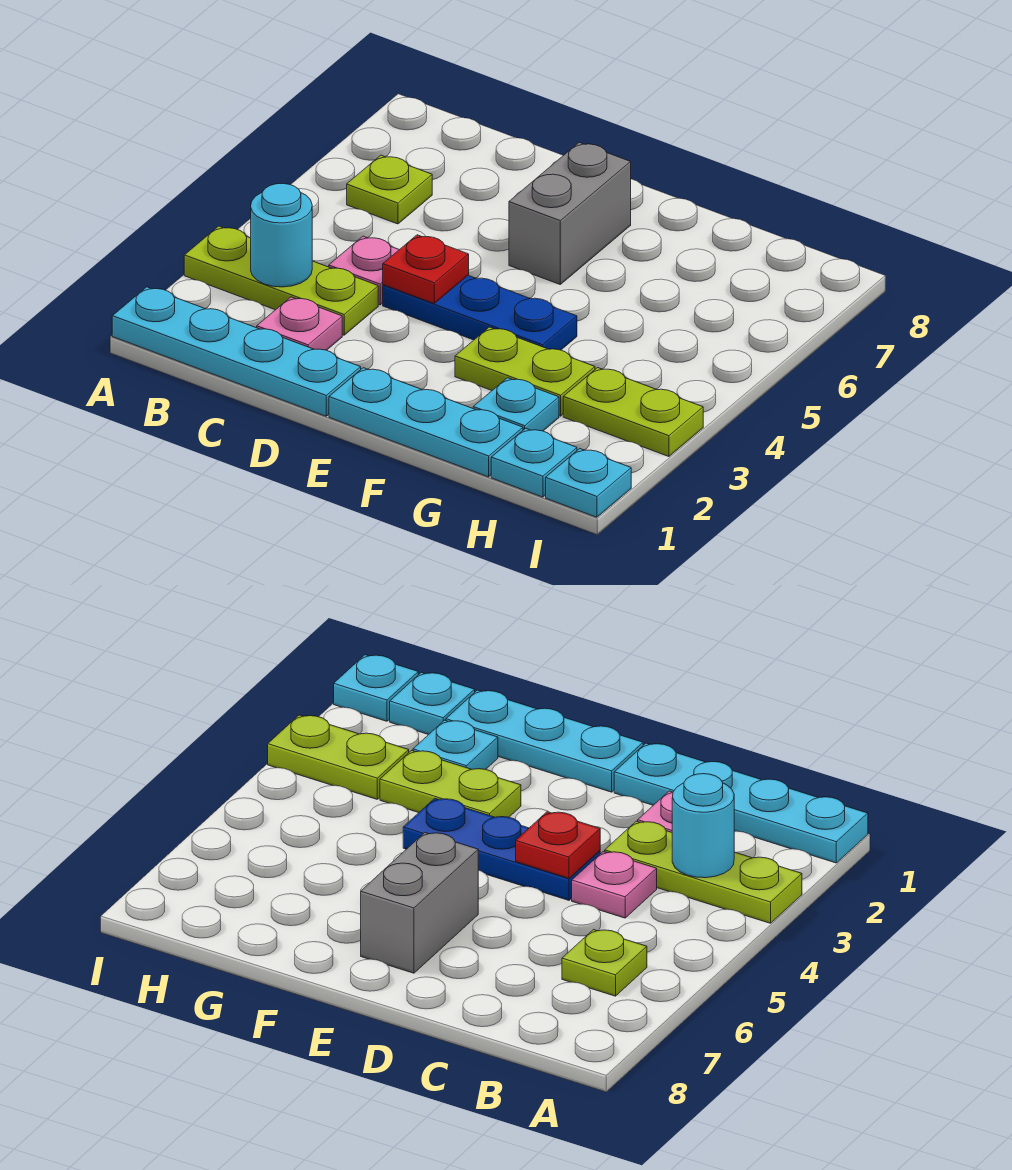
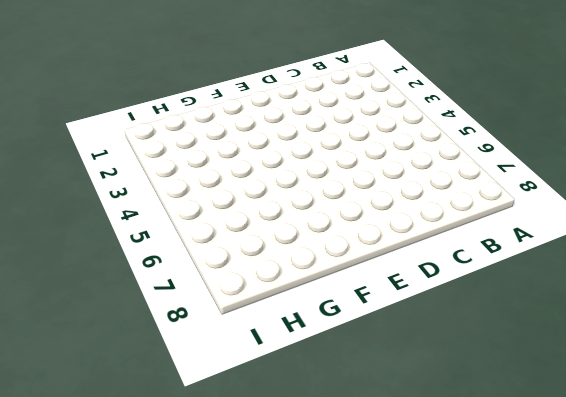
none -> cyan 1x4 plate [112,287,361,416]
none -> lime 1x3 plate [184,226,378,335]
none -> lime 1x1 plate [347,155,432,224]

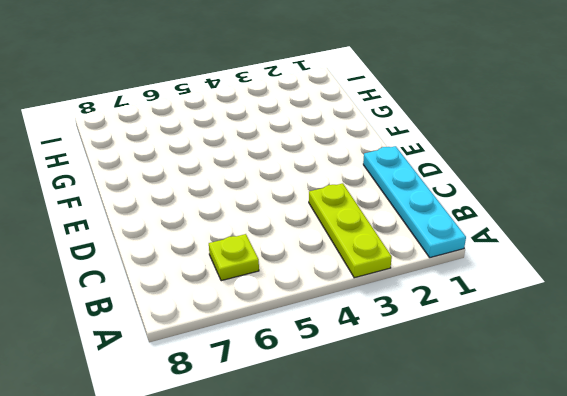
none -> pink 1x1 plate [257,297,342,350]
none -> pink 1x1 plate [329,236,399,305]
none -> blue 1x3 plate [383,275,577,350]

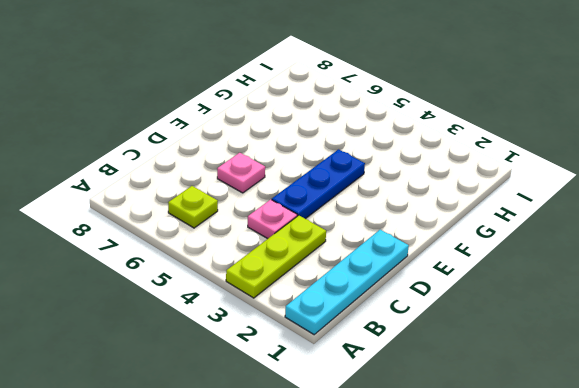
pink 1x1 plate [217,153,265,193] -> pink 1x1 plate moved to [257,297,342,350]
none -> cyan 1x3 plate [329,368,523,477]
none -> grey 1x2 brick [509,142,631,284]
none -> lime 1x2 plate [455,327,595,416]

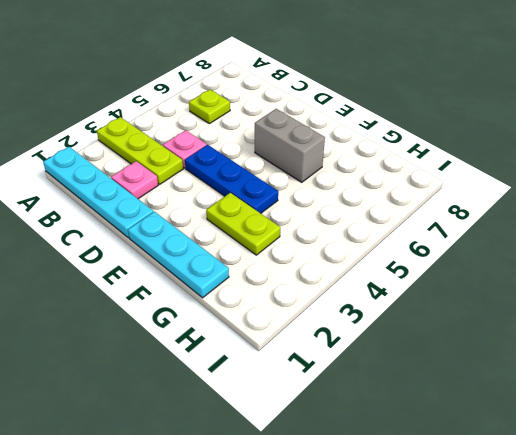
grey 1x2 brick [255,109,325,182] -> grey 1x2 brick turned to [509,142,631,284]
none -> cyan 1x1 plate [473,378,559,431]
none -> cyan 1x1 plate [491,428,577,497]
none -> lime 1x2 plate [563,368,703,456]

